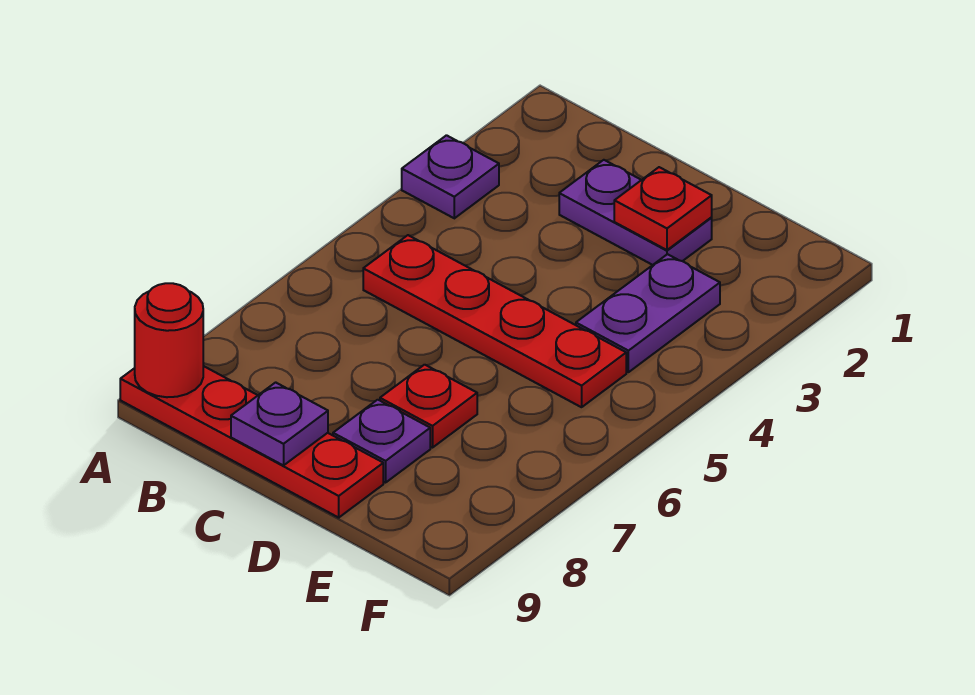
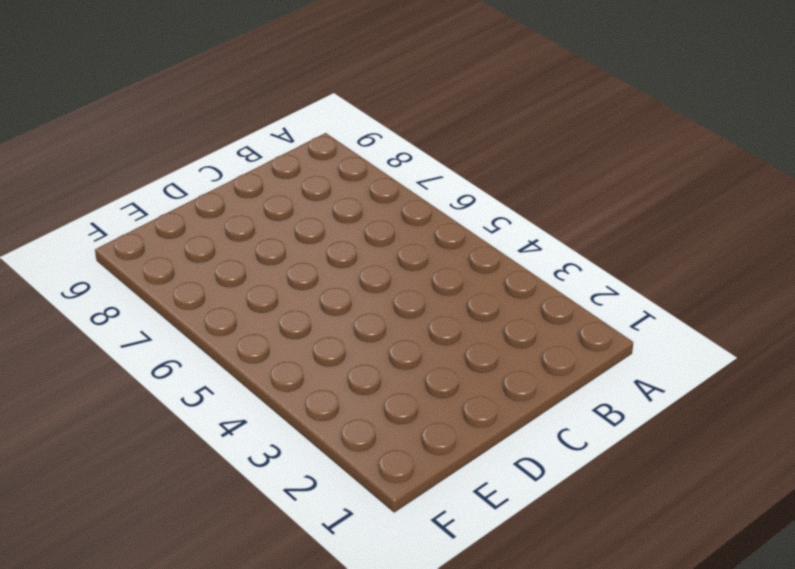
none -> purple 1x1 plate [402,135,499,218]
none -> red 1x4 plate [120,366,383,518]

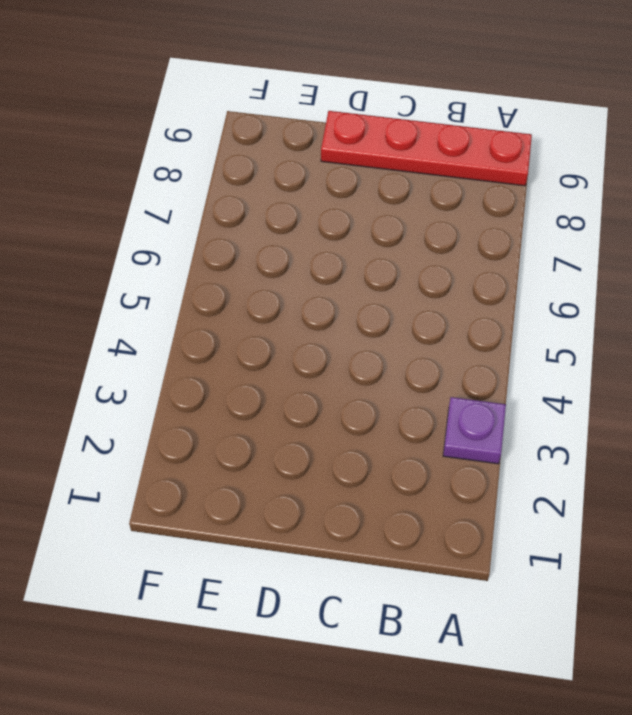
none -> red 1x4 plate [363,235,626,407]
none -> purple 1x2 plate [559,160,712,265]

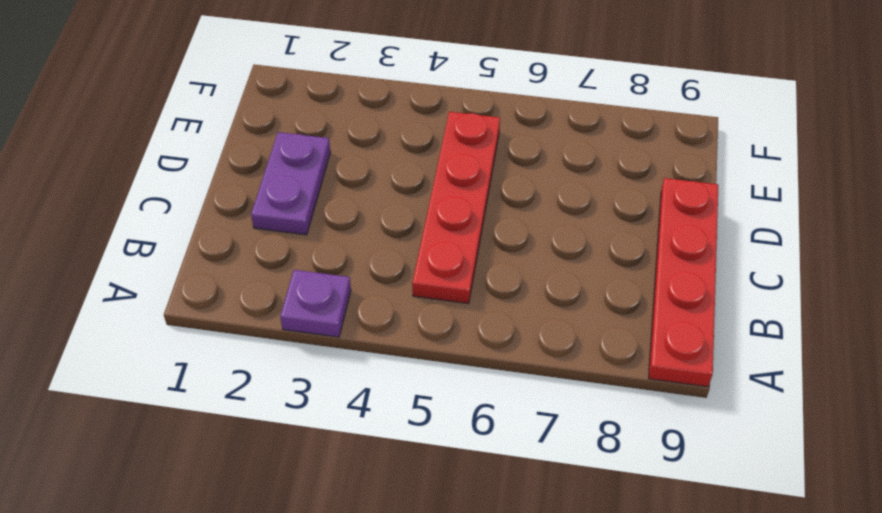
none -> red 1x1 plate [380,365,477,448]
none -> purple 1x1 plate [333,400,430,483]

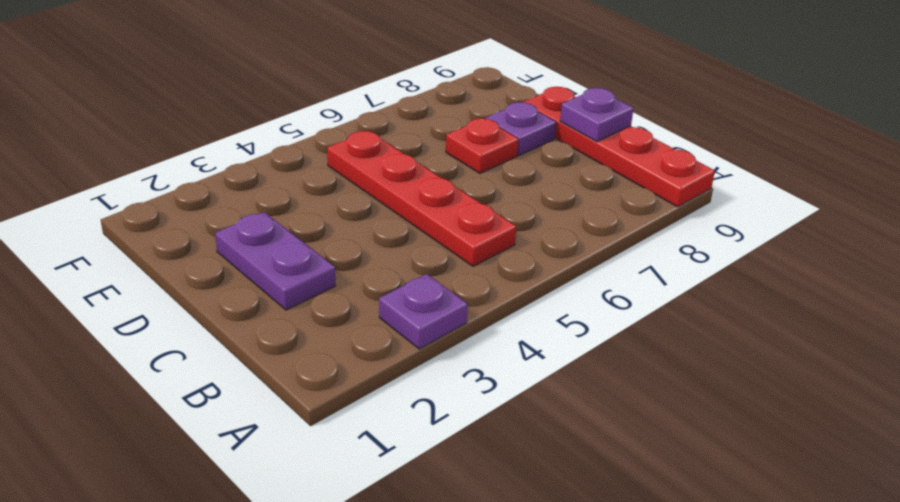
none -> purple 1x2 plate [576,254,720,372]
none -> red 1x1 round brick [135,283,203,397]

